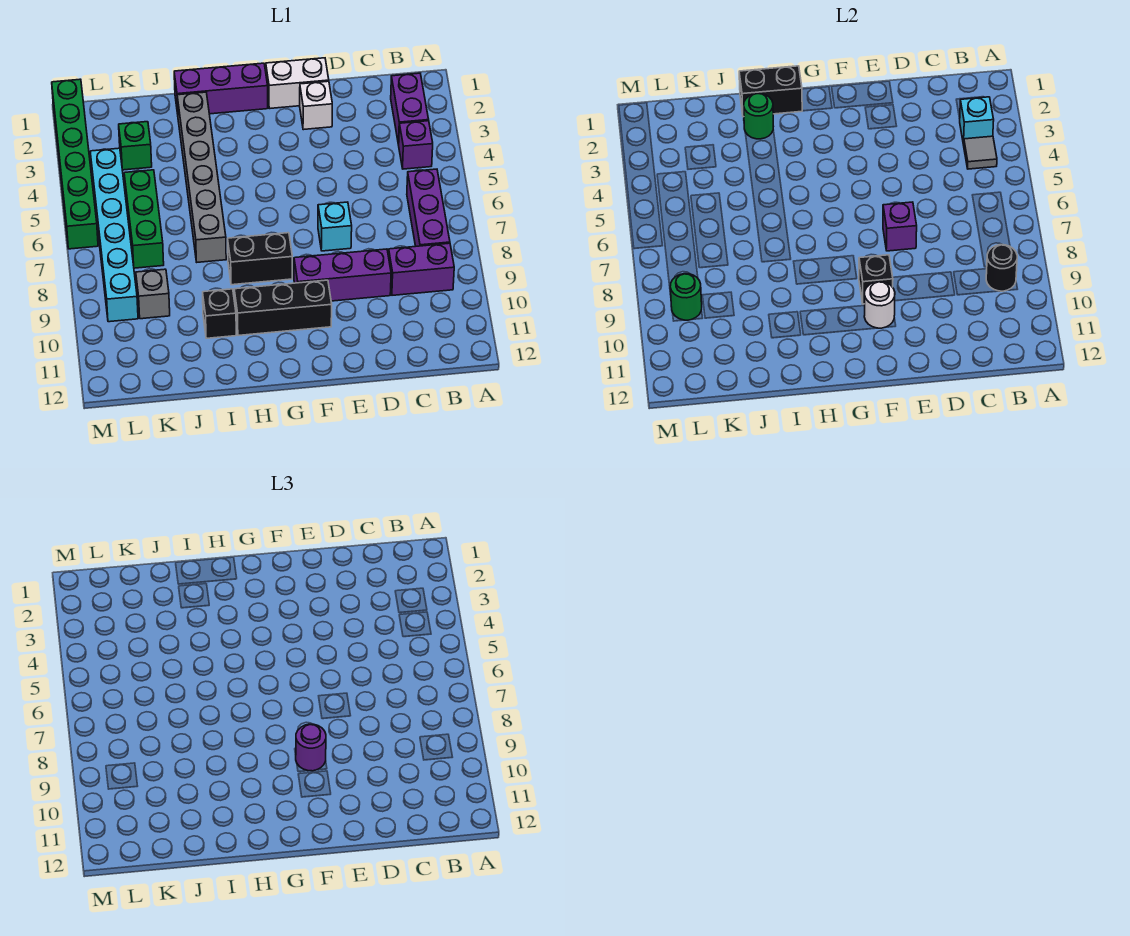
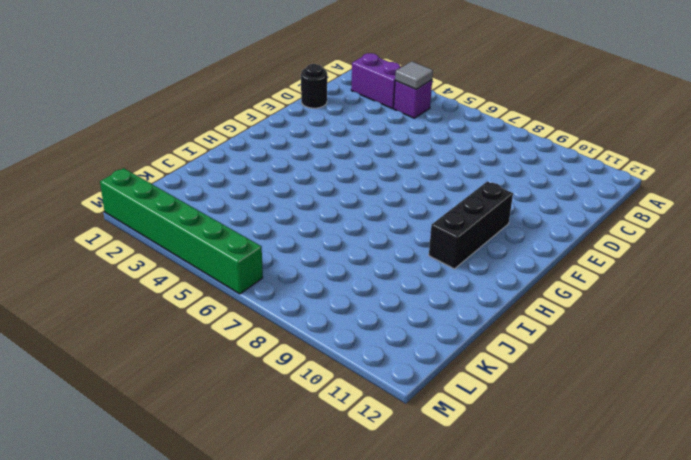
black 1x1 round brick [301,64,327,108] -> black 1x1 round brick moved to [986,245,1017,291]
none -> purple 1x3 brick [407,169,450,246]
none -> purple 1x2 brick [389,243,454,295]
none -> purple 1x3 brick [294,249,391,301]

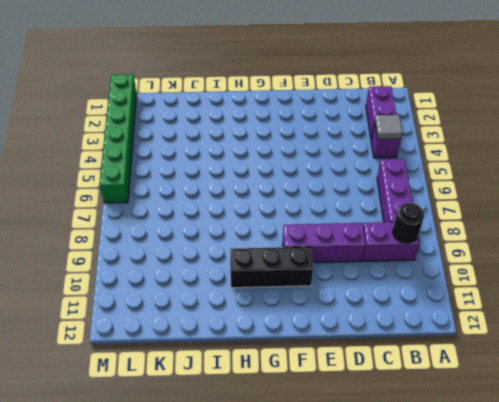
none -> white 1x2 brick [266,58,329,109]
none -> white 1x1 brick [300,81,332,130]
none -> cyan 1x1 brick [318,202,352,251]

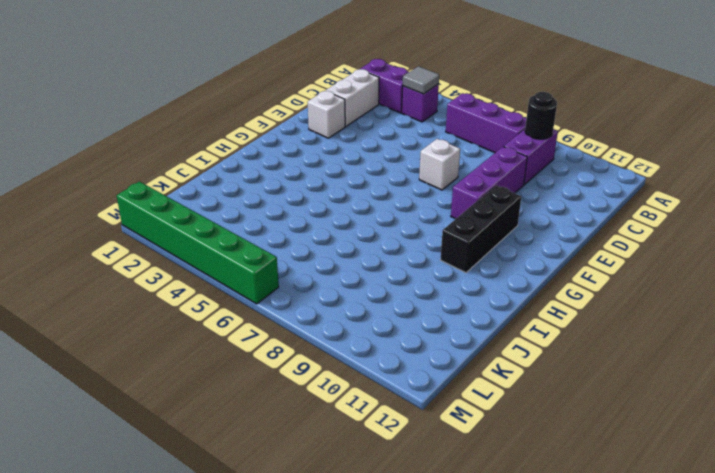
white 1x2 brick [326,69,379,126] -> white 1x2 brick moved to [266,58,329,109]
white 1x1 brick [419,139,460,190] -> cyan 1x1 brick [318,202,352,251]
none -> purple 1x3 brick [174,63,268,114]
none -> black 1x2 brick [228,233,292,285]
none -> grey 1x6 brick [177,92,226,262]

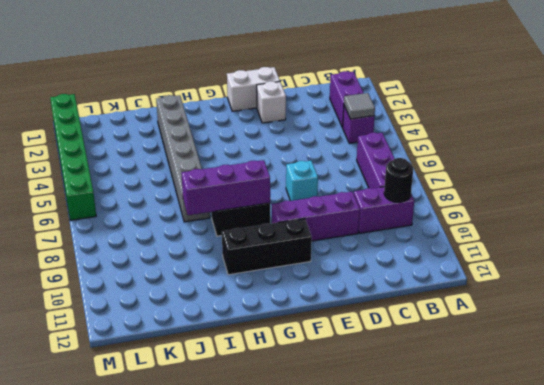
purple 1x3 brick [181,160,270,215] -> purple 1x3 brick moved to [174,63,268,114]
none -> black 1x1 brick [203,289,236,338]
none -> green 1x1 brick [119,122,152,170]
none -> green 1x3 brick [124,170,164,268]

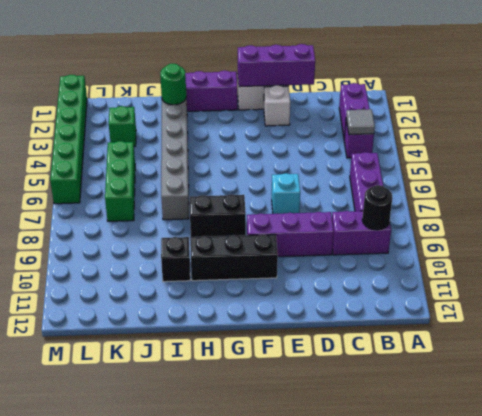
purple 1x3 brick [238,44,315,87] -> none
none -> grey 1x1 brick [136,269,170,319]
none -> cyan 1x6 brick [90,148,138,322]
none -> cyan 1x1 brick [960,97,994,145]

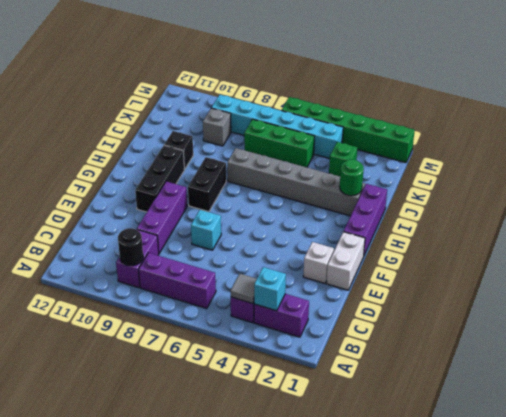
none -> purple 1x1 brick [883,202,917,251]
none -> black 1x1 brick [859,255,893,304]
none -> white 1x1 round brick [864,282,895,328]

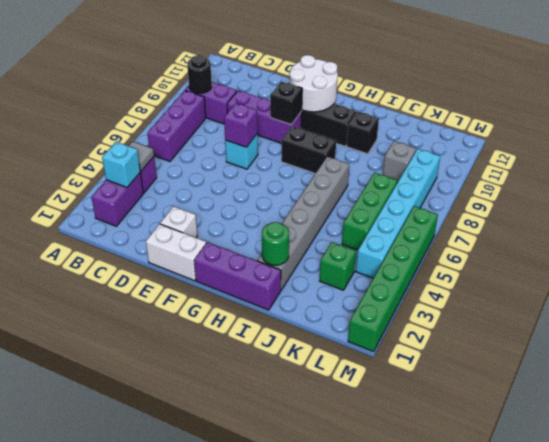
white 2x2 round brick [289,55,338,112] -> white 1x1 round brick [864,282,895,328]
none -> black 1x2 brick [739,66,802,117]
none -> green 1x1 round brick [670,274,702,320]
none -> purple 1x1 round brick [296,724,326,771]

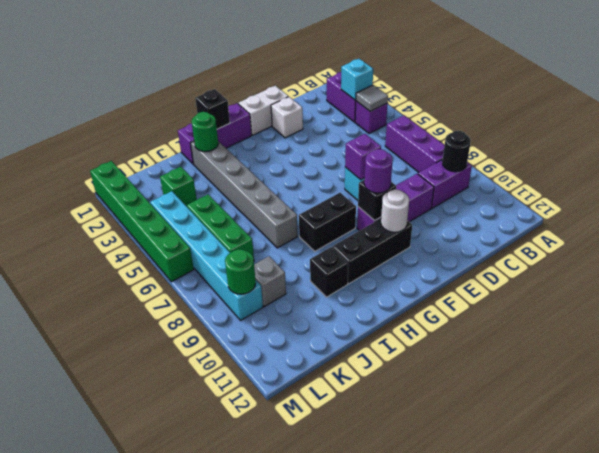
black 1x1 brick [195,89,230,129] -> black 1x2 brick [739,66,802,117]

